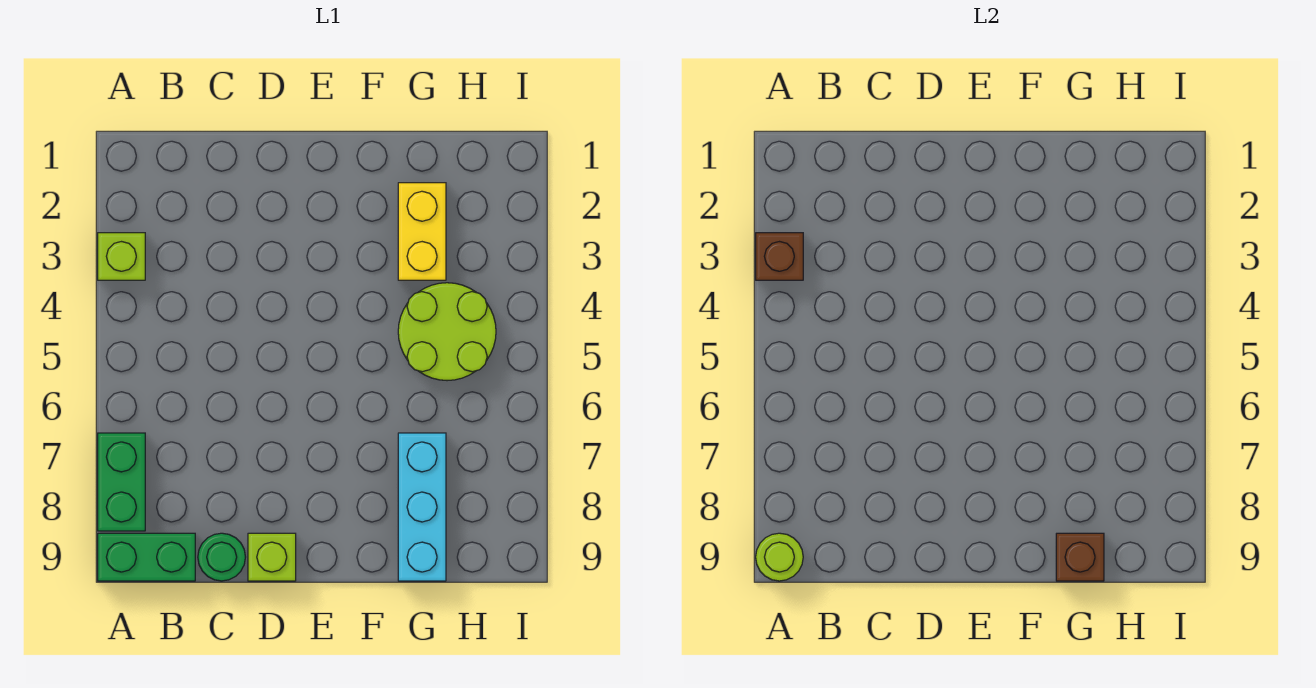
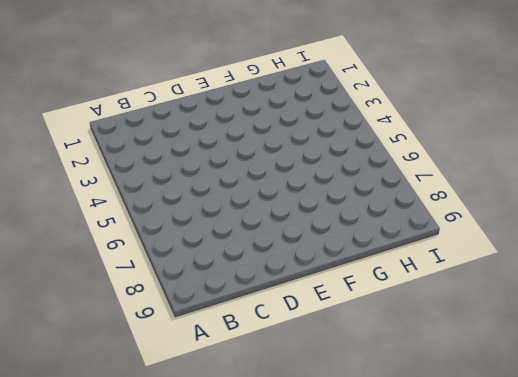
none -> lime 1x1 brick [98,233,145,280]
none -> green 1x2 brick [98,433,145,531]

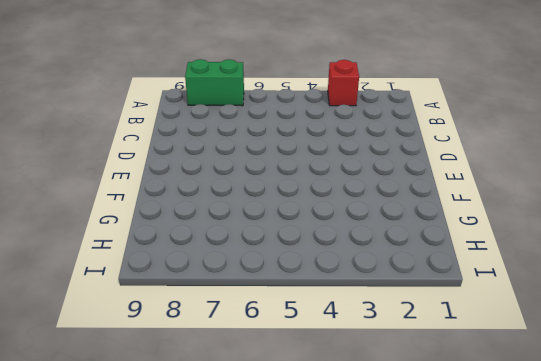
red 1x1 brick [328,60,359,106] -> lime 1x1 brick [98,233,145,280]
none -> green 1x2 brick [98,533,195,581]
none -> green 1x1 round brick [198,533,245,581]

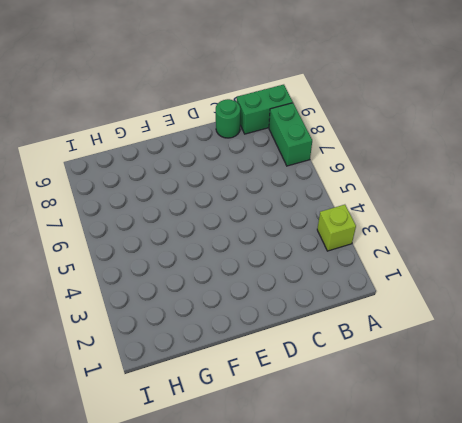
none -> lime 1x1 brick [248,533,296,581]
none -> yellow 1x2 brick [398,183,446,280]

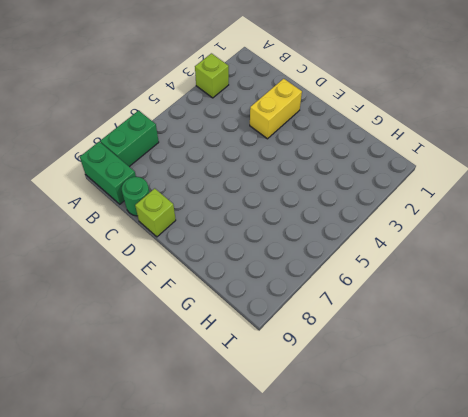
yellow 1x2 brick [250,79,302,139] -> yellow 1x2 brick moved to [398,183,446,280]
none -> lime 2x2 round brick [398,283,496,381]
none -> cyan 1x3 brick [398,433,446,581]

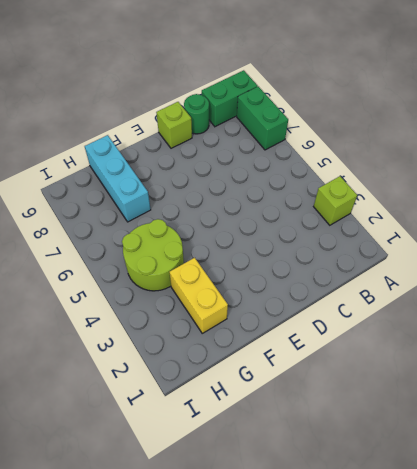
none -> brown 1x1 brick [756,233,803,280]
none -> lime 1x1 round brick [756,533,803,581]

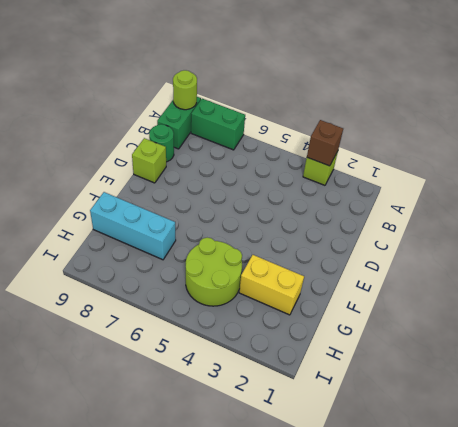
none -> brown 1x1 brick [1056,533,1104,581]

